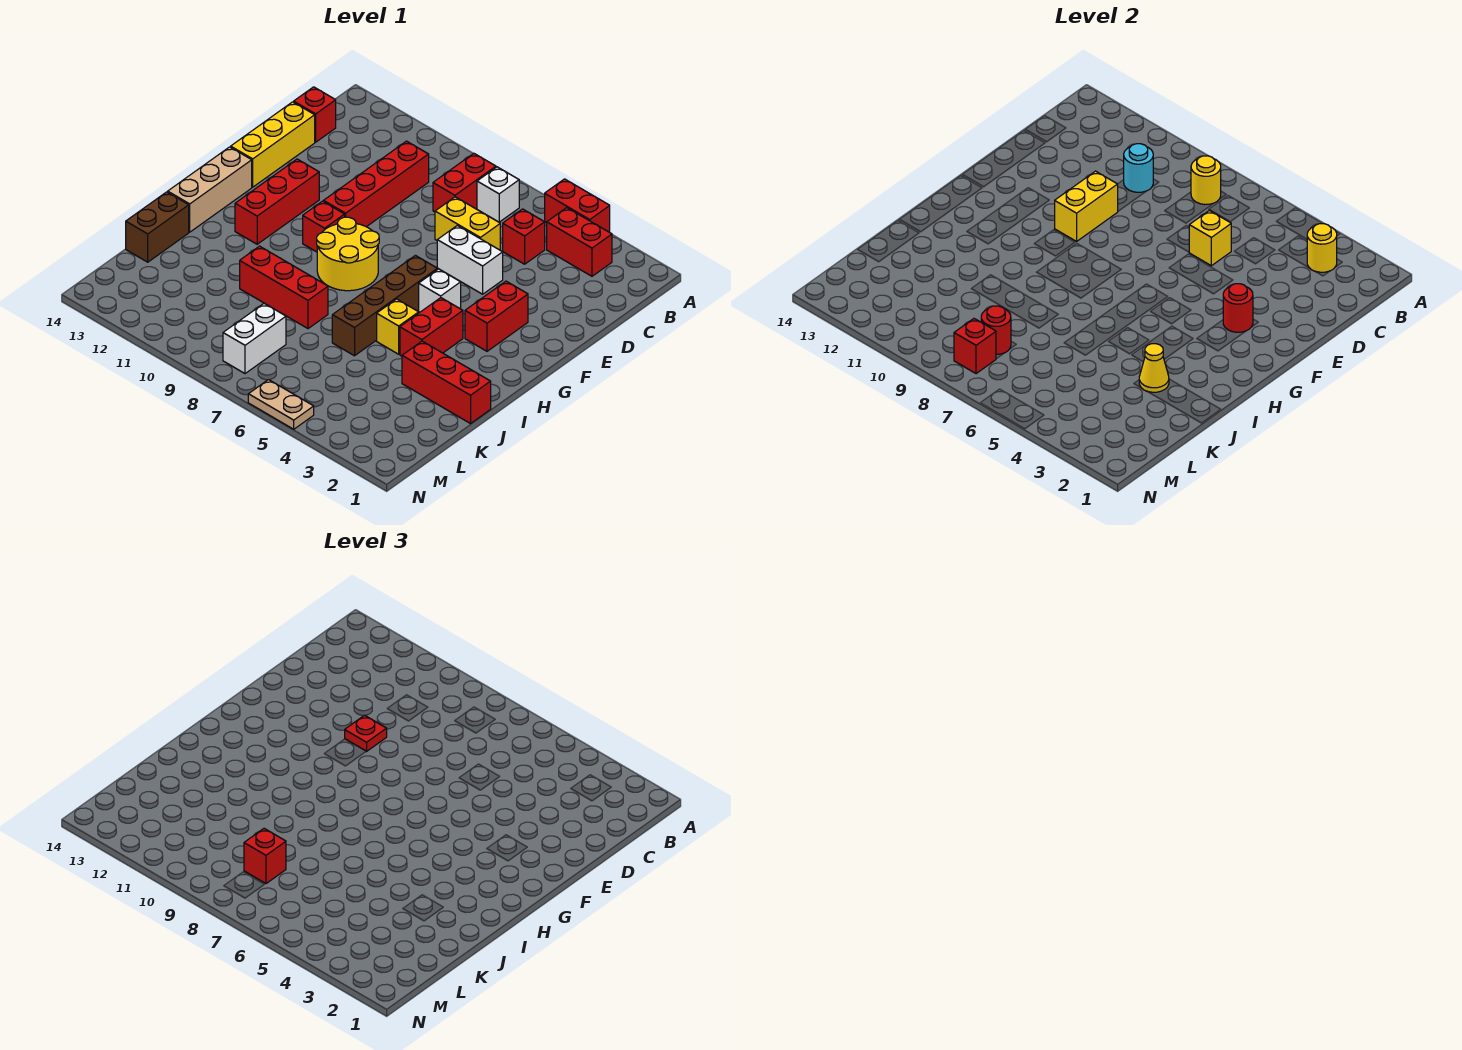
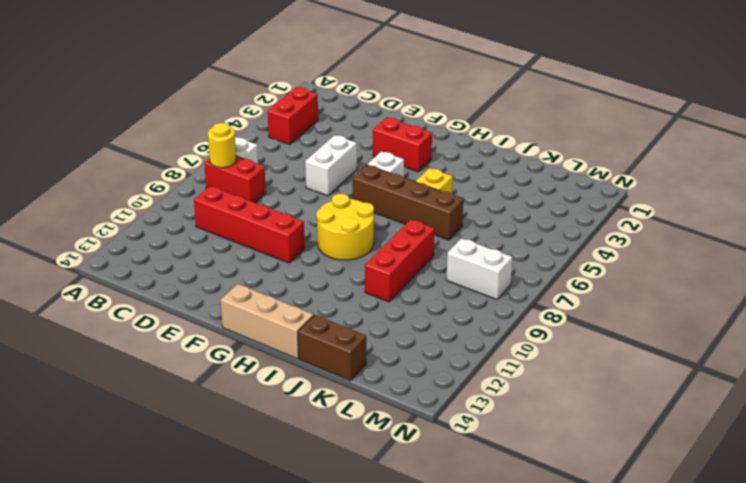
none -> red 1x2 brick [545,179,610,232]
none -> red 1x1 brick [503,209,545,264]
none -> red 1x1 brick [294,87,336,142]
none -> yellow 1x2 brick [435,197,500,250]

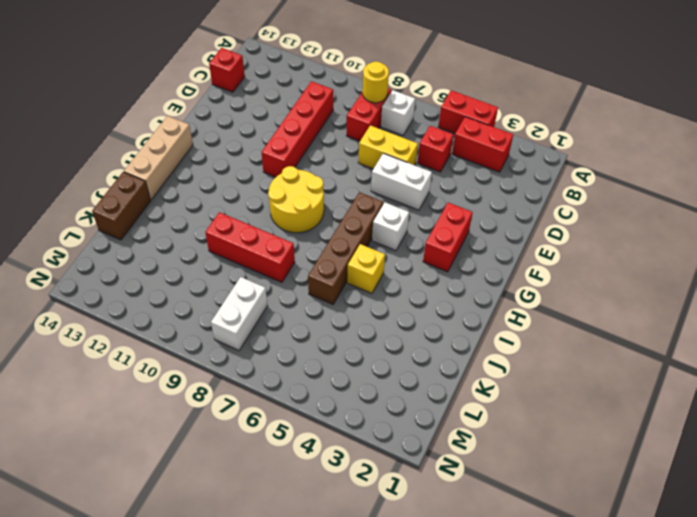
none -> yellow 1x3 brick [231,102,315,187]
none -> red 1x3 brick [235,159,319,244]
none -> red 1x1 brick [303,201,345,252]
none -> red 1x2 brick [400,298,463,356]

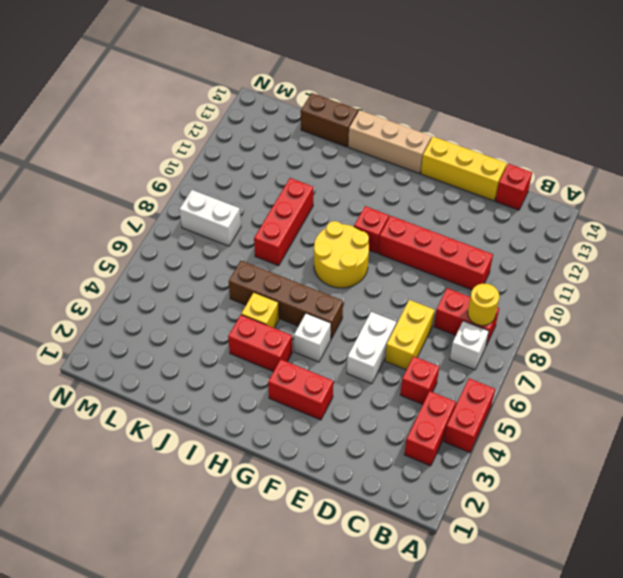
none -> red 1x3 brick [235,159,319,244]
none -> red 1x3 brick [402,341,491,424]
none -> tan 1x2 plate [248,380,314,429]
none -> yellow 1x1 round brick [1307,224,1337,272]

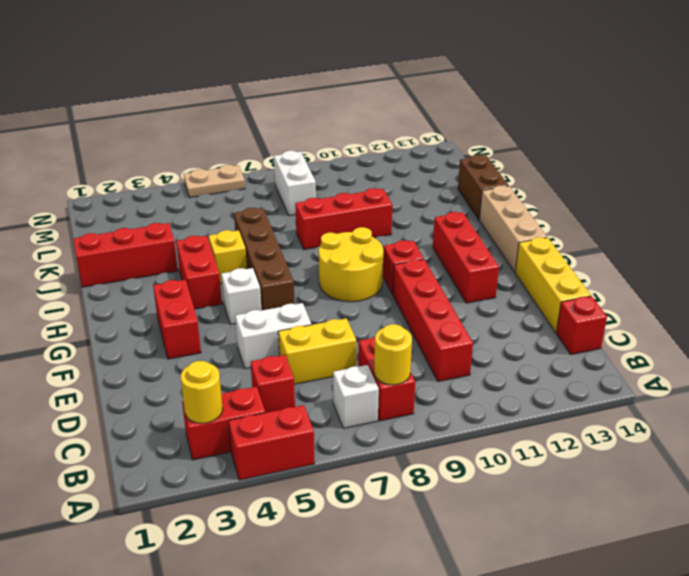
none -> cyan 1x1 round brick [1124,144,1153,192]
none -> yellow 1x1 brick [1189,210,1231,266]
none -> yellow 1x2 brick [1055,171,1118,241]
none -> red 1x1 round brick [1223,284,1253,332]

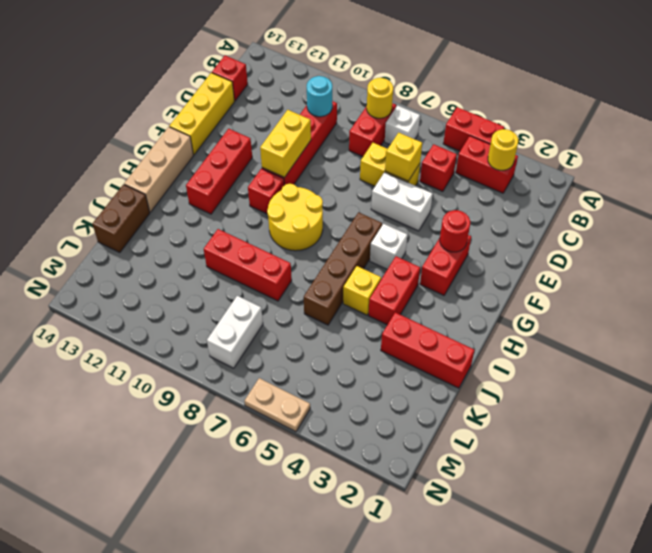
none -> yellow 1x1 cone [1139,344,1169,392]
none -> red 1x1 round brick [981,306,1011,354]
none -> red 1x1 brick [954,319,996,374]
none -> red 1x1 plate [345,715,387,751]

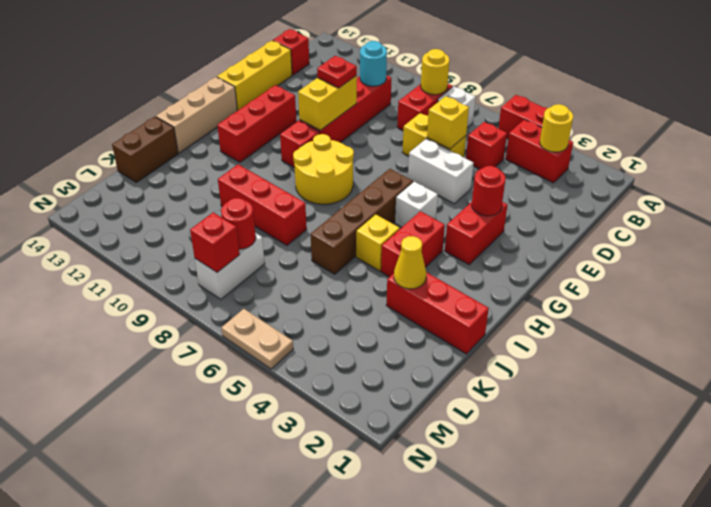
none -> red 1x1 brick [244,829,286,884]

